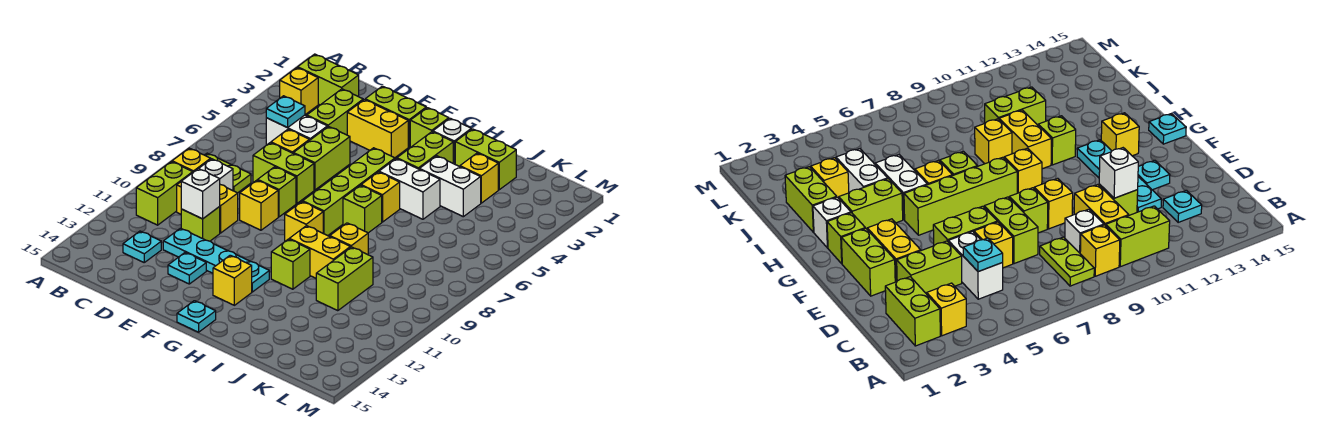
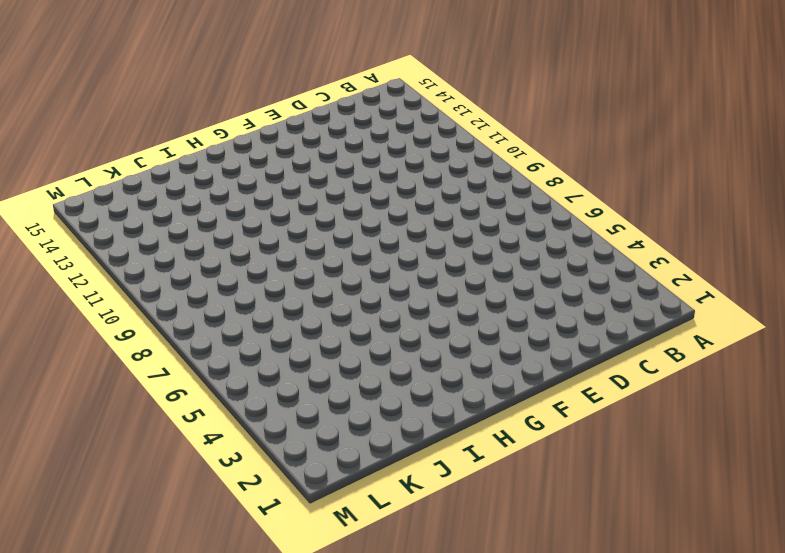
none -> lime 1x2 brick [298,54,359,105]
none -> yellow 1x1 brick [280,68,318,115]
none -> lime 1x2 plate [205,153,251,193]
none -> yellow 1x1 brick [172,148,211,172]

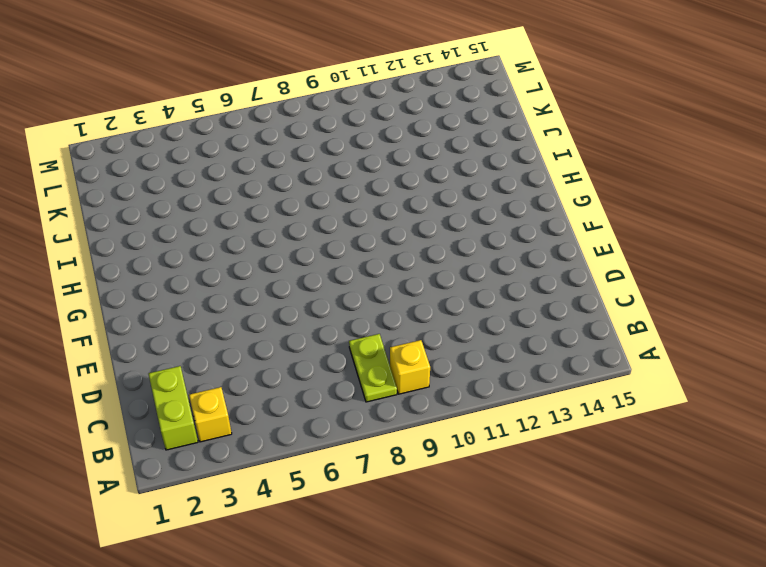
none -> lime 1x2 brick [136,162,193,225]
none -> white 1x2 brick [266,115,327,145]
none -> white 1x1 brick [199,159,233,191]
none -> yellow 1x2 brick [177,182,238,233]

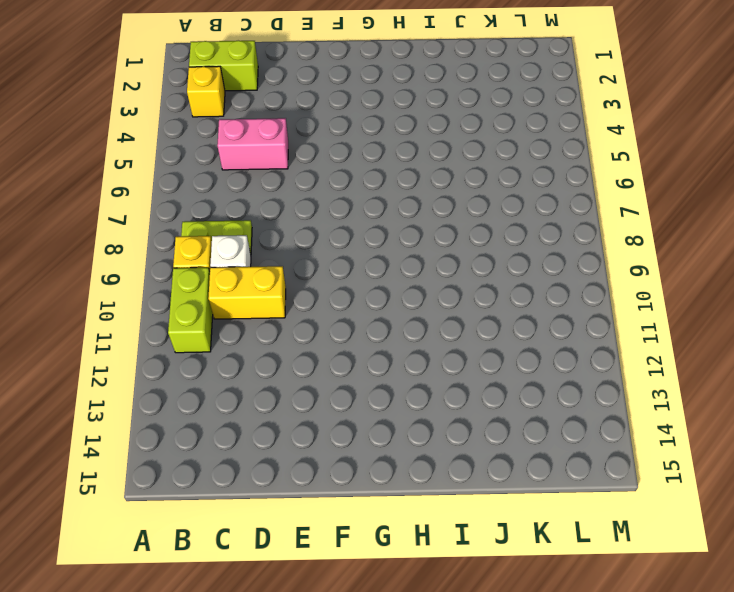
pink 1x2 brick [217,118,288,170] -> white 1x2 brick [266,115,327,145]
none -> cyan 1x1 plate [123,231,161,262]
none -> lime 1x2 brick [307,89,363,135]
none -> yellow 1x1 brick [271,129,309,153]
none -> lime 1x2 brick [253,143,314,203]

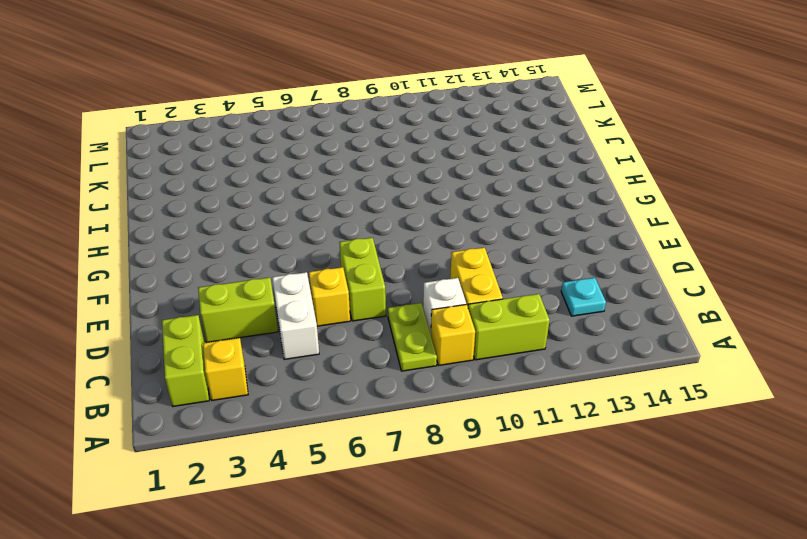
none -> lime 1x1 brick [181,207,220,241]
none -> cyan 1x4 plate [163,228,269,292]
none -> lime 1x2 brick [365,86,426,147]
none -> yellow 1x2 brick [347,100,408,158]

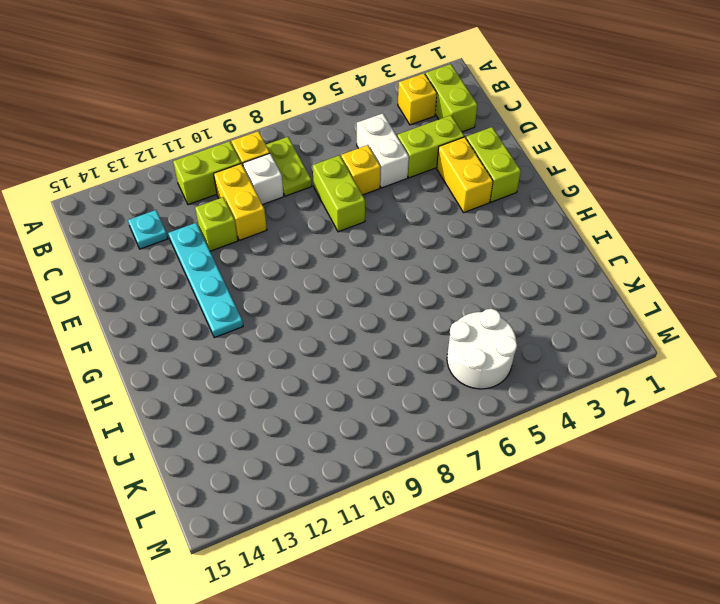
white 2x2 round brick [447,309,517,389] -> none
none -> lime 1x2 brick [293,126,350,190]
none -> lime 1x1 brick [258,167,296,217]
none -> yellow 1x1 brick [240,180,278,230]
none -> cyan 1x1 plate [168,253,206,284]

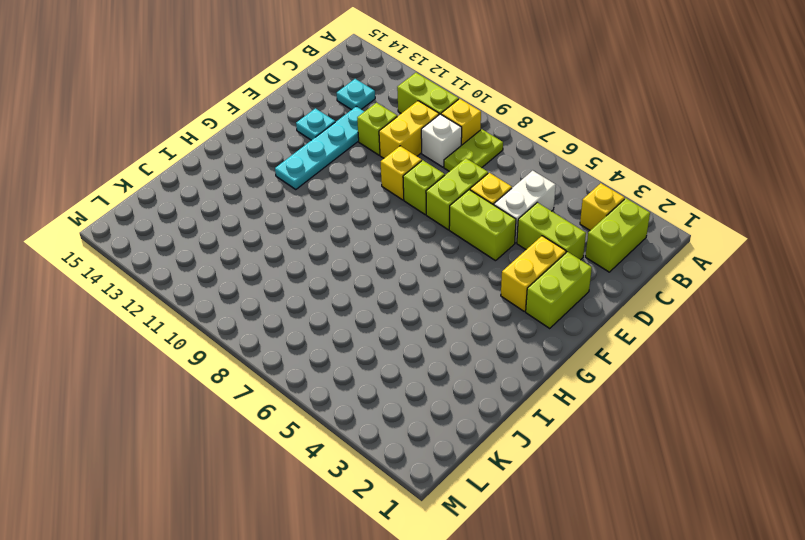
none -> lime 1x1 brick [410,108,449,148]
none -> lime 1x4 brick [303,148,395,236]
none -> yellow 1x1 brick [285,202,323,241]
none -> yellow 1x1 brick [213,255,252,305]

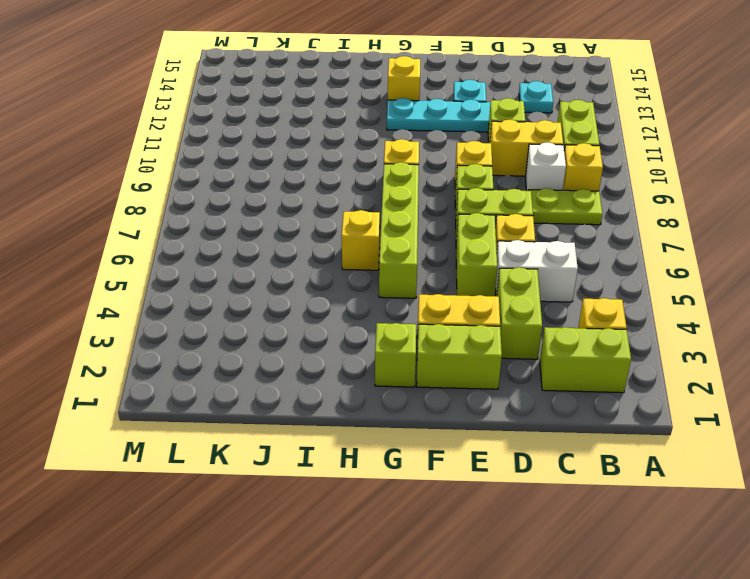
none -> cyan 1x1 plate [177,301,216,332]
none -> white 1x1 brick [433,118,471,164]
none -> lime 1x2 brick [397,132,453,169]
none -> white 1x2 brick [379,159,440,219]

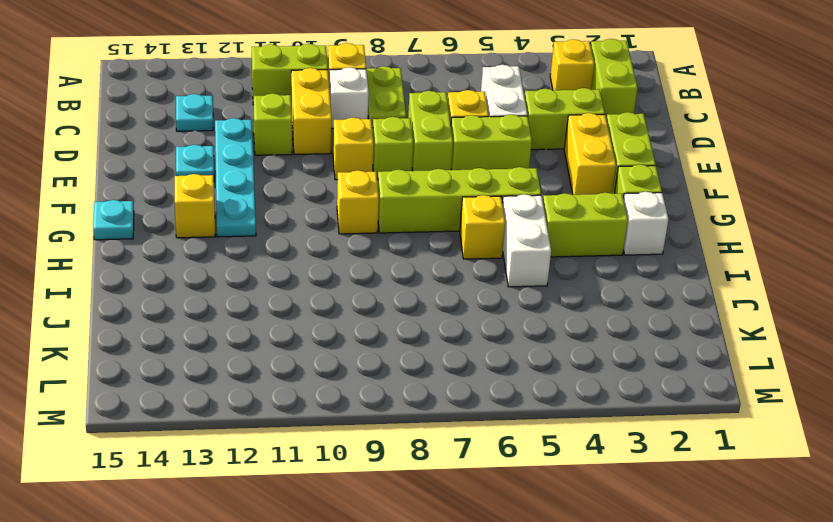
none -> lime 1x1 brick [343,185,382,233]
none -> yellow 1x2 brick [290,226,350,278]
none -> lime 1x1 brick [271,239,310,289]
none -> lime 1x2 brick [455,129,516,190]

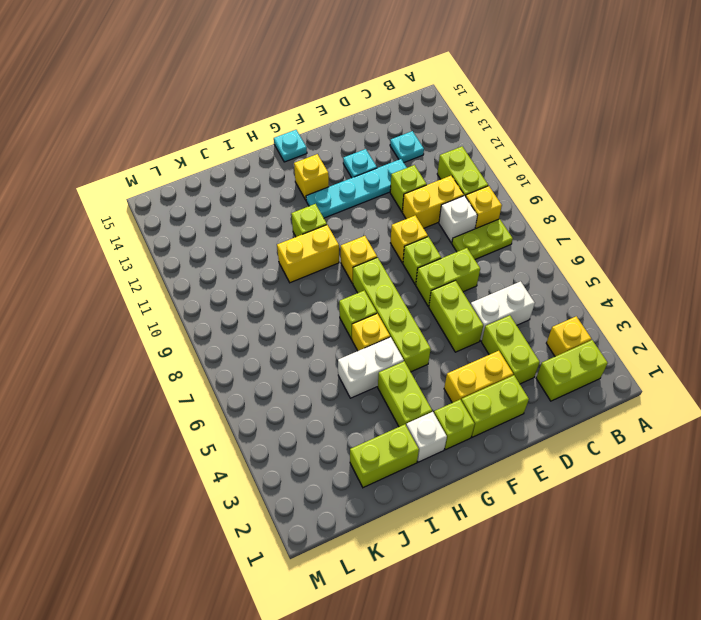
none -> yellow 1x1 brick [271,129,309,153]
none -> white 1x2 brick [419,156,481,217]
none -> yellow 1x1 brick [330,223,368,255]
none -> yellow 1x1 brick [460,153,498,203]

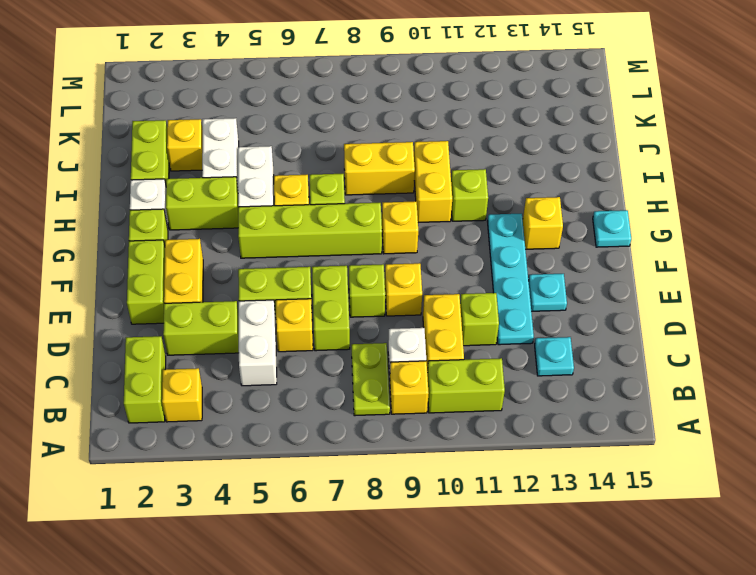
yellow 1x2 brick [344,142,415,195] -> yellow 1x1 brick [330,223,368,255]
none -> lime 1x2 brick [316,247,373,311]
none -> cyan 1x1 plate [266,96,305,128]
none -> white 1x1 brick [181,169,220,219]

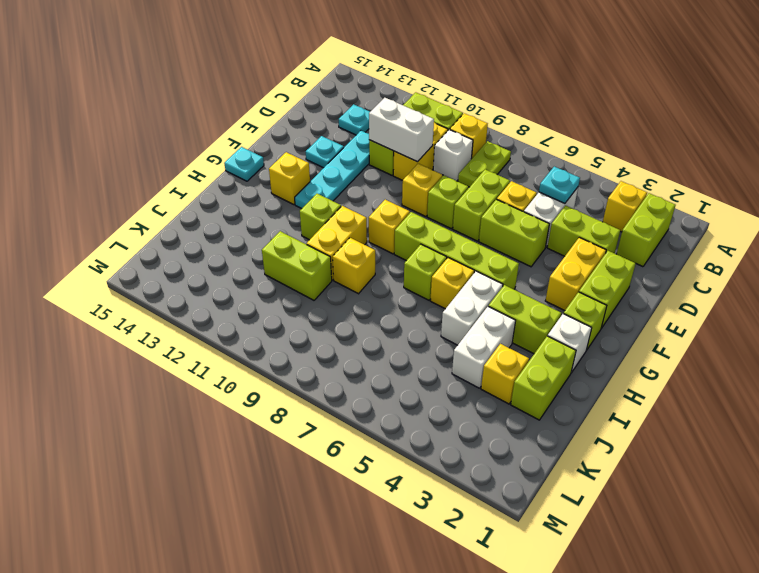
white 1x2 brick [369,98,434,162] -> white 1x1 brick [181,169,220,219]

